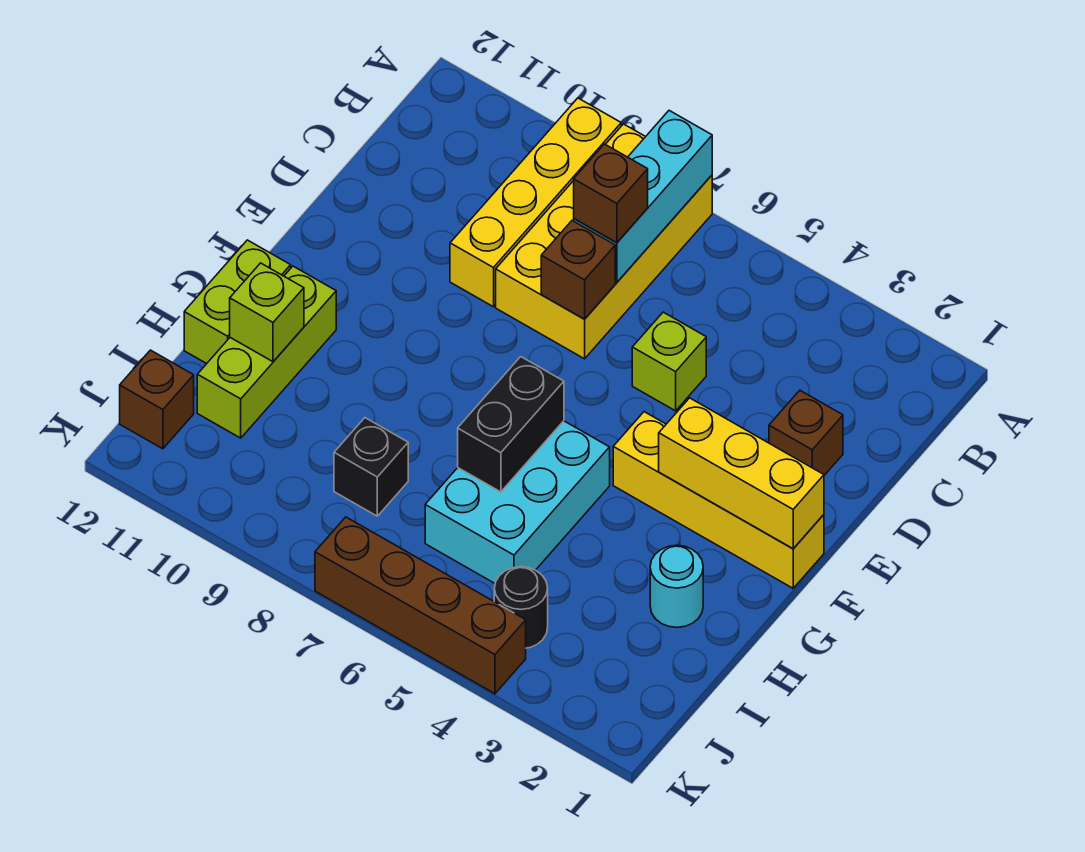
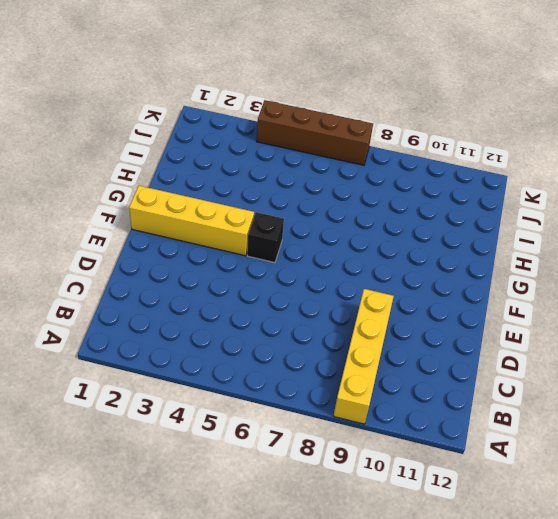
black 1x1 brick [247,212,284,263] -> black 1x1 brick moved to [334,418,408,516]
none -> yellow 2x4 brick [496,124,712,359]
none -> brown 1x1 brick [769,390,843,475]
none -> lime 1x1 brick [632,312,706,411]

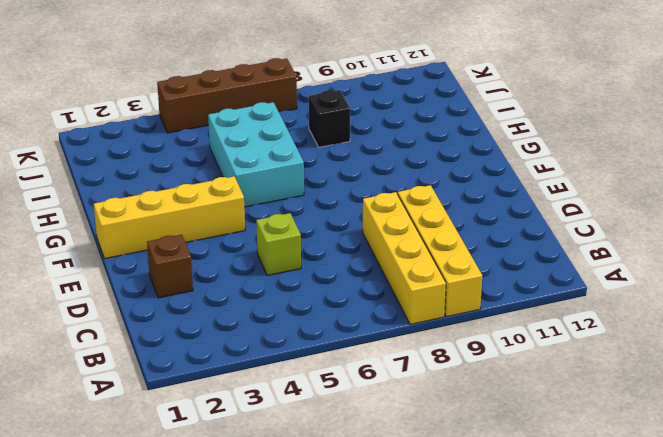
yellow 1x4 brick [362,192,446,324] -> yellow 2x4 brick [496,124,712,359]
none -> lime 1x3 brick [197,266,336,438]
none -> lime 1x2 brick [184,240,291,364]
none -> cyan 1x1 round brick [650,545,703,627]

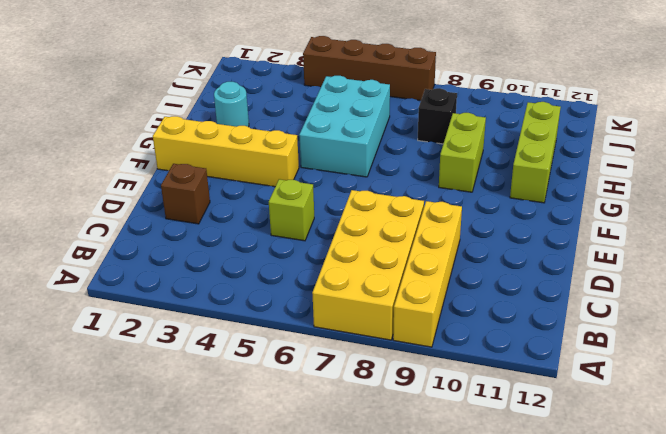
lime 1x2 brick [439,113,486,192] -> lime 1x2 brick moved to [184,240,291,364]
none -> black 1x1 round brick [494,567,548,648]
none -> brown 1x1 brick [120,350,194,449]
none -> cyan 1x3 brick [574,111,712,282]

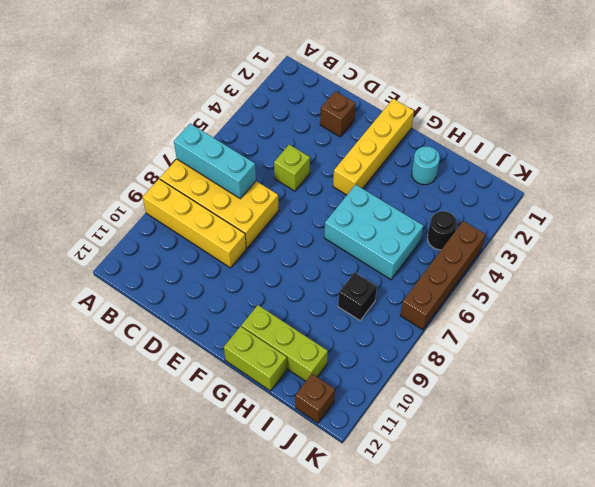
none -> brown 1x1 brick [541,221,615,319]
none -> yellow 1x3 brick [659,398,824,549]
none -> black 1x2 brick [458,357,564,492]

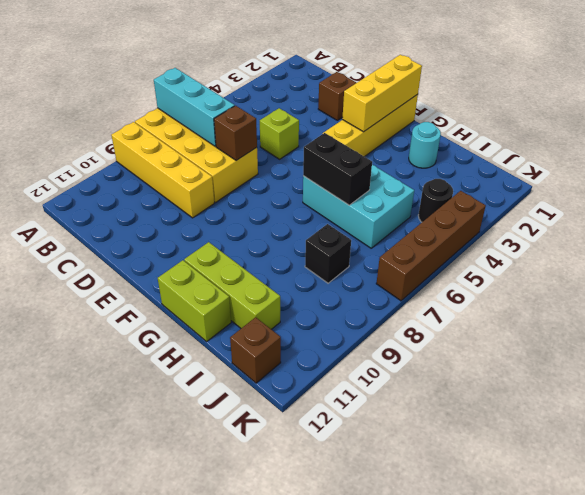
none -> lime 1x1 brick [230,263,304,362]
none -> brown 1x1 brick [574,144,648,243]

